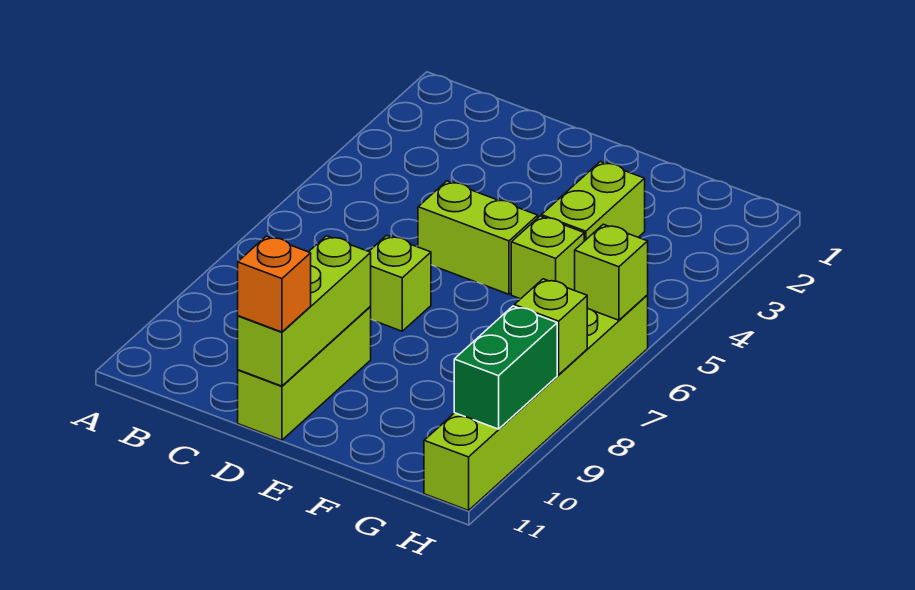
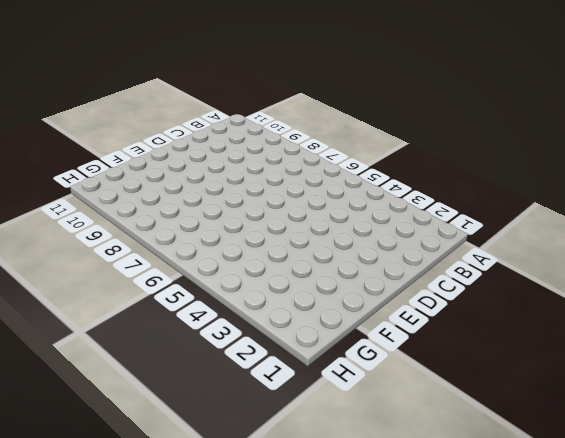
none -> lime 1x2 brick [418,181,538,294]
none -> lime 1x1 brick [369,235,431,331]

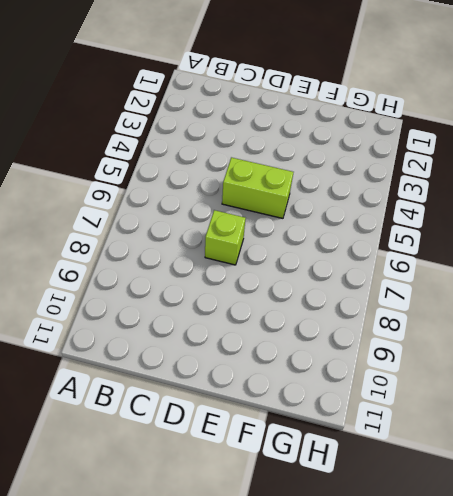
none -> lime 1x3 brick [238,307,371,440]
none -> lime 1x2 brick [541,162,645,241]

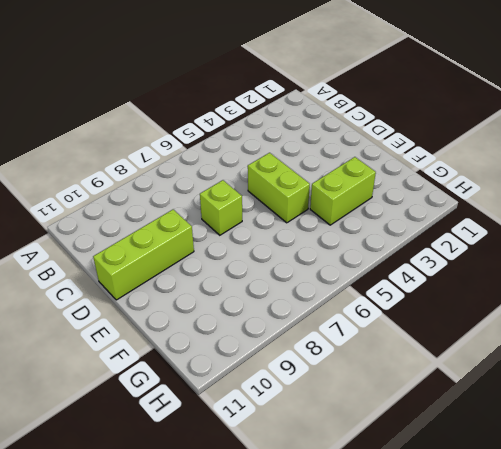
none -> lime 1x1 brick [511,216,584,299]
none -> lime 1x6 brick [424,295,648,510]

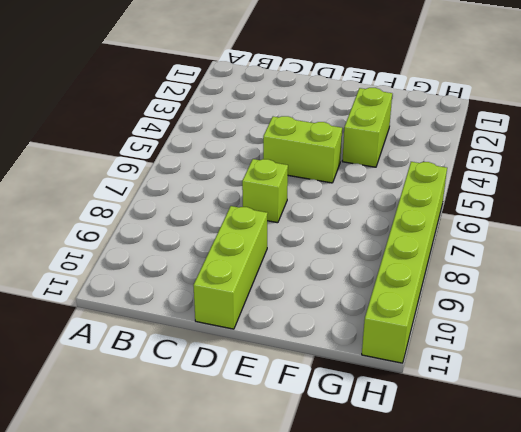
none -> lime 1x1 brick [511,216,584,299]
none -> lime 1x3 brick [238,236,371,386]

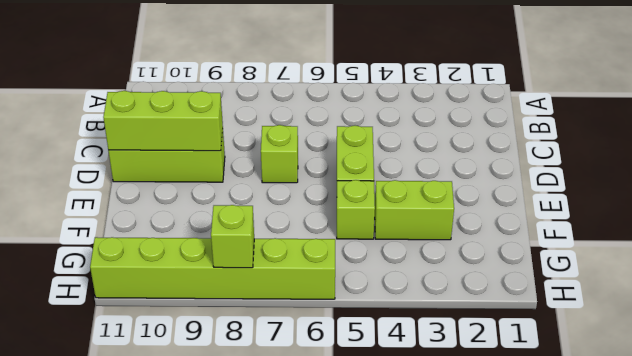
none -> lime 1x1 brick [575,224,648,320]
none -> green 1x2 brick [454,306,557,429]

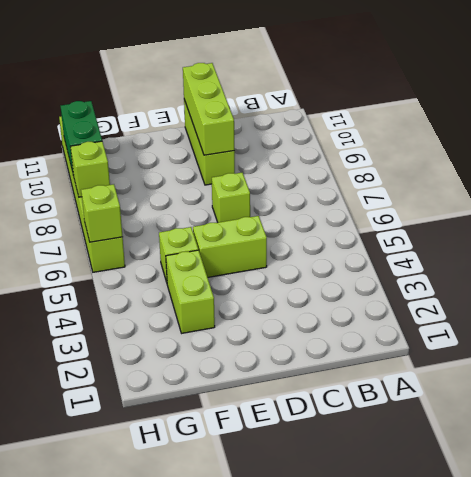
none -> orange 1x1 brick [238,236,311,332]

